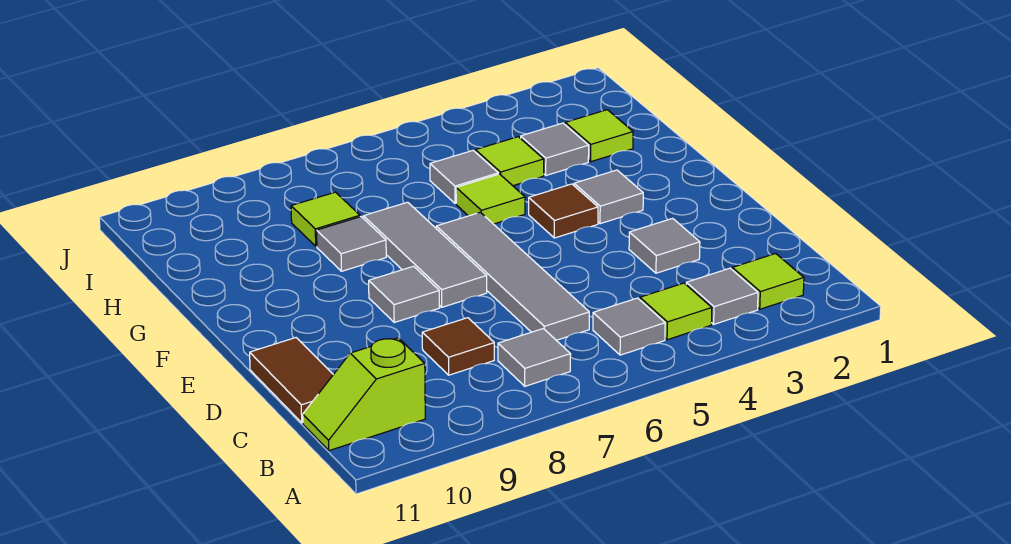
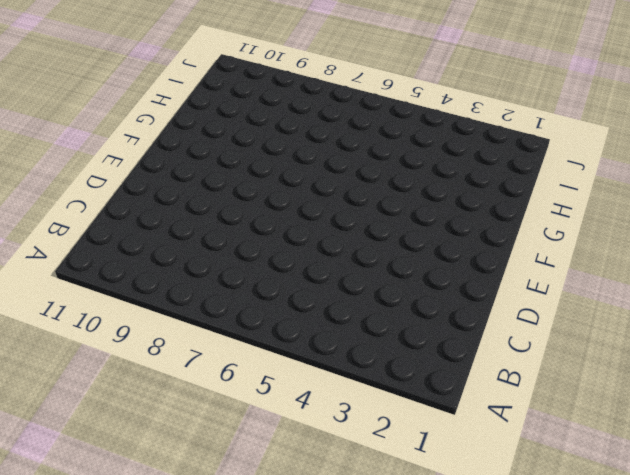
none -> lime 1x1 tile [732,254,804,309]
none -> grey 1x1 tile [686,268,758,324]
none -> lime 1x1 tile [640,283,712,340]

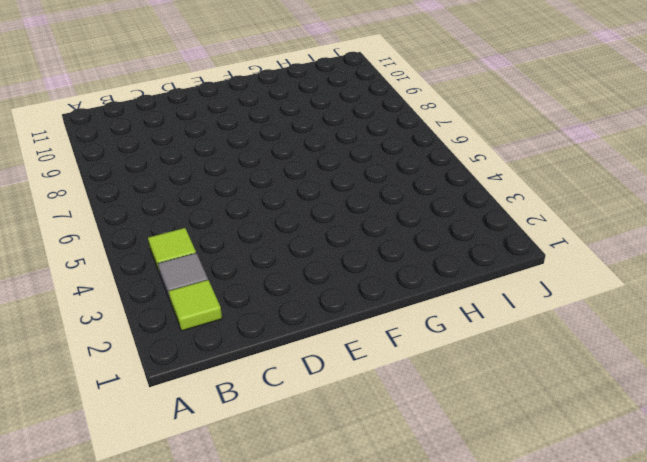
none -> grey 1x1 tile [593,298,665,355]
none -> grey 1x1 tile [498,329,571,386]
none -> lime 1x2 slope [303,338,425,451]

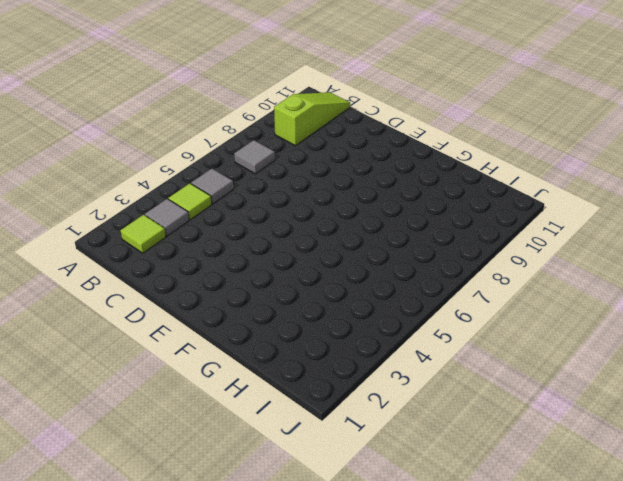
lime 1x3 slope [274,92,350,146] -> lime 1x2 slope [303,338,425,451]
none -> grey 1x4 tile [436,212,589,340]
none -> brown 1x1 tile [422,318,494,375]
none -> brown 1x2 tile [250,338,333,423]

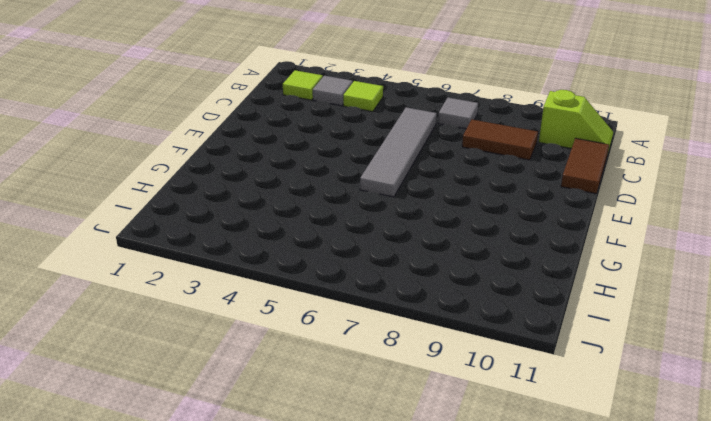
brown 1x2 tile [462,119,538,160] -> brown 1x1 tile [422,318,494,375]
none -> grey 1x1 tile [593,298,665,355]
none -> grey 1x1 tile [629,218,700,273]
none -> grey 1x3 tile [363,202,487,307]

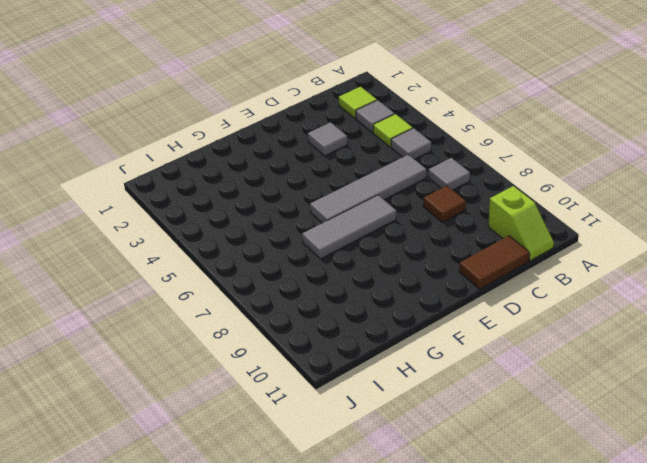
none -> grey 1x1 tile [369,266,440,322]
none -> grey 1x1 tile [574,170,643,224]
none -> brown 1x1 tile [529,184,598,238]

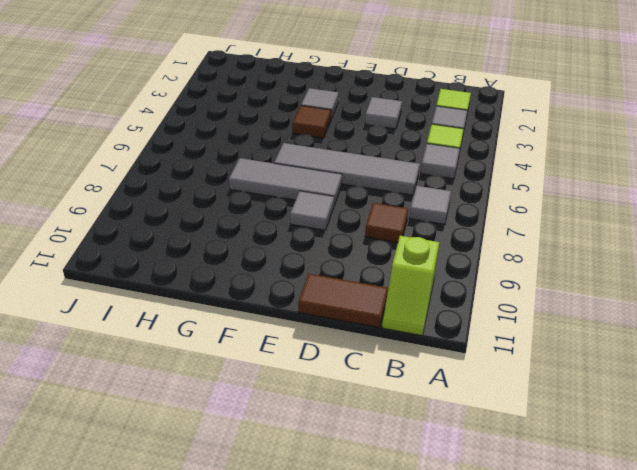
none -> lime 1x1 tile [456,174,525,224]
none -> grey 1x1 tile [317,217,386,271]
none -> lime 1x1 tile [565,110,633,162]

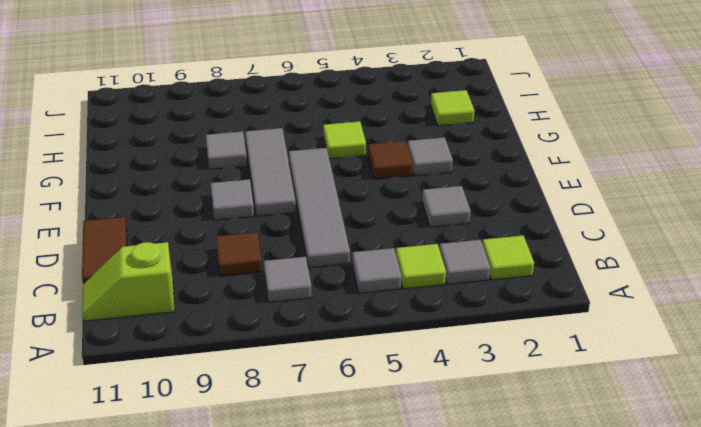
none -> grey 1x1 tile [521,123,589,175]
none -> lime 1x1 tile [475,137,544,186]
none -> grey 1x1 tile [430,151,498,203]

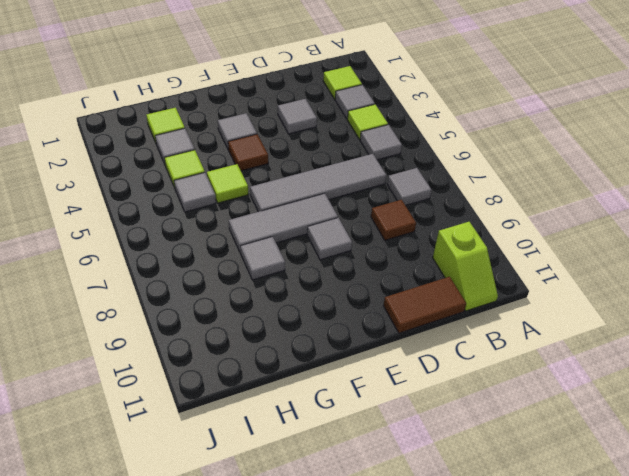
none -> lime 1x1 tile [291,192,360,246]

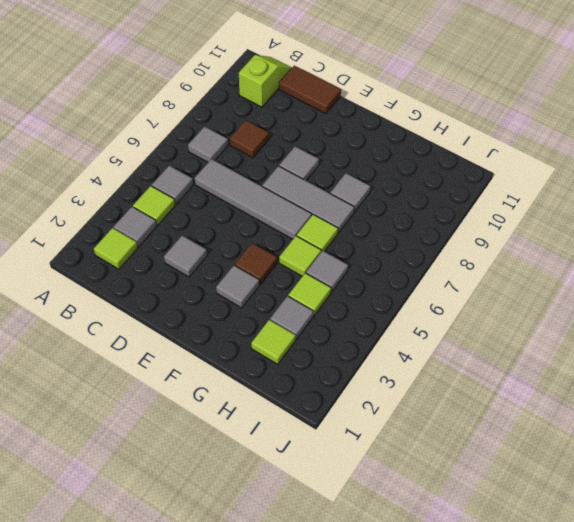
lime 1x1 tile [297,215,338,252] -> lime 1x1 tile moved to [291,192,360,246]

